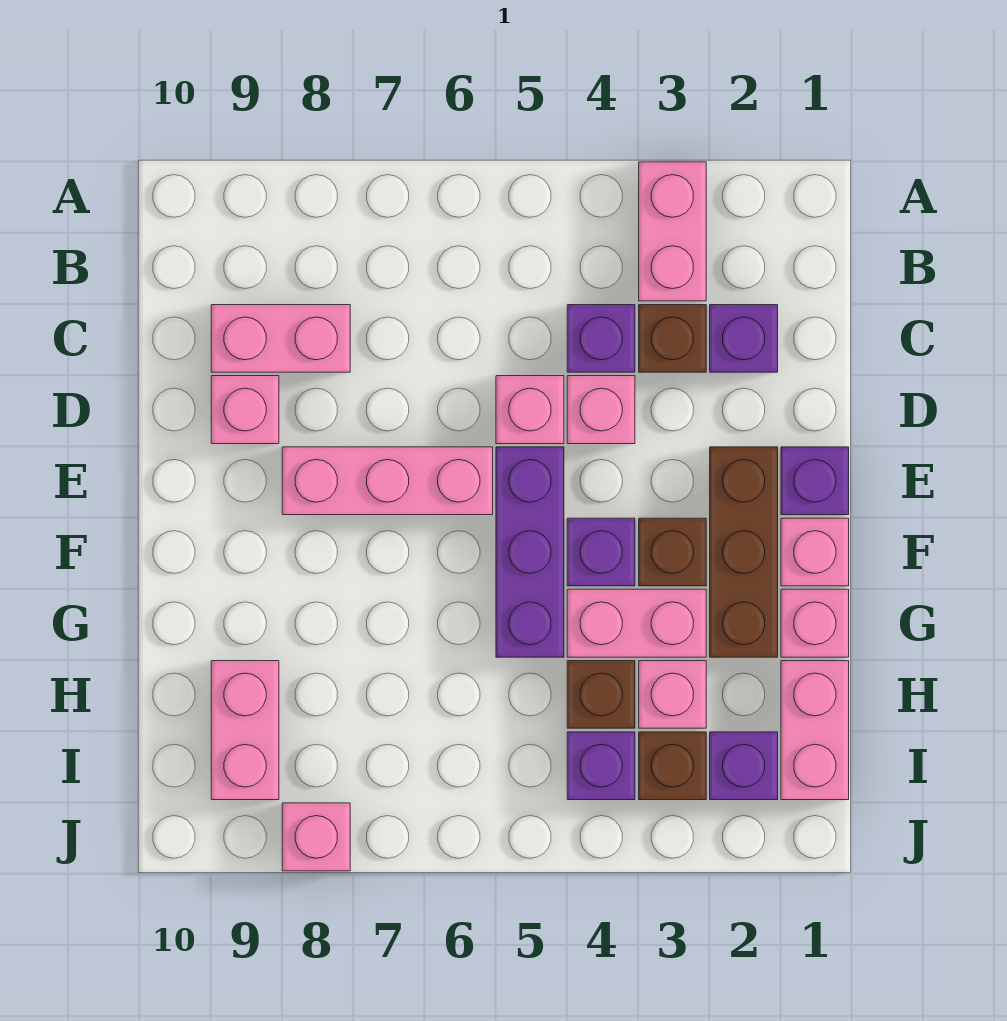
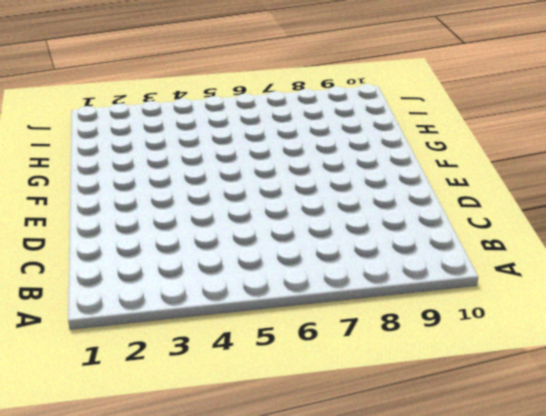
none -> pink 1x2 brick [639,162,706,301]
none -> purple 1x1 brick [710,305,778,372]
none -> brown 1x1 brick [639,305,706,372]

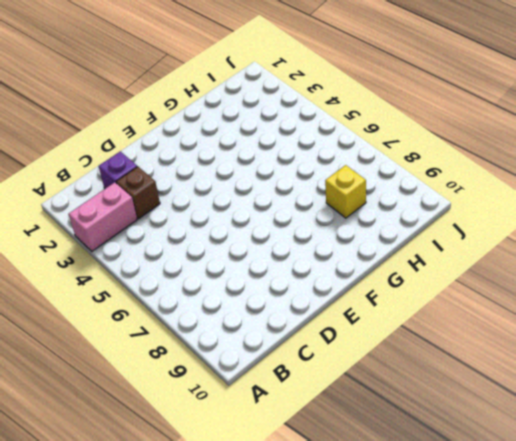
yellow 1x1 brick [325,165,366,218] -> none
none -> purple 1x1 brick [567,305,635,372]
none -> pink 1x2 brick [211,305,350,372]
none -> pink 1x1 brick [567,376,635,444]

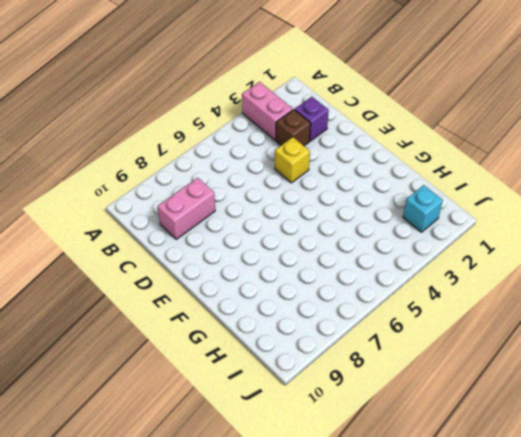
yellow 1x1 brick [275,137,310,183] -> pink 1x1 brick [567,376,635,444]
cyan 1x1 brick [403,185,443,232] -> purple 1x1 brick [710,732,778,800]
none -> purple 1x1 brick [567,305,635,372]
none -> pink 1x1 brick [496,376,564,444]
none -> pink 1x1 brick [211,376,279,444]

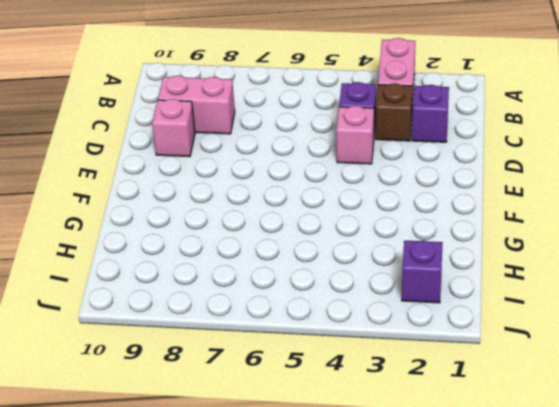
none -> pink 1x1 brick [496,376,564,444]
none -> purple 1x1 brick [781,447,849,515]
none -> brown 1x3 brick [710,447,778,657]

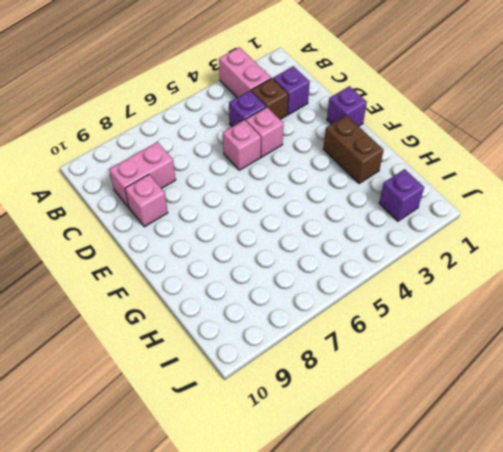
brown 1x2 brick [323,115,384,184] -> brown 1x3 brick [710,447,778,657]
none -> purple 1x3 brick [496,447,564,657]
none -> pink 1x3 brick [282,447,493,515]
none -> pink 1x1 brick [781,518,849,586]

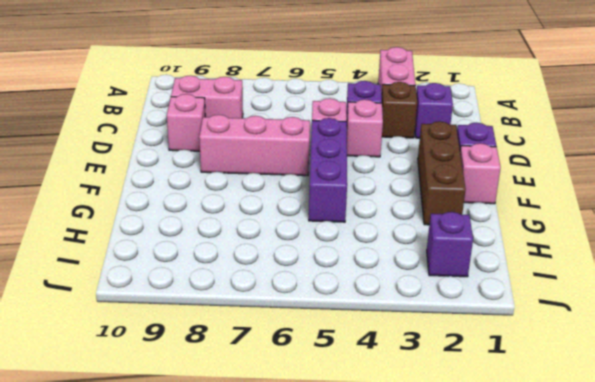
none -> brown 1x1 brick [639,518,706,586]
none -> purple 1x1 brick [567,518,635,586]
none -> pink 1x1 brick [781,589,849,657]

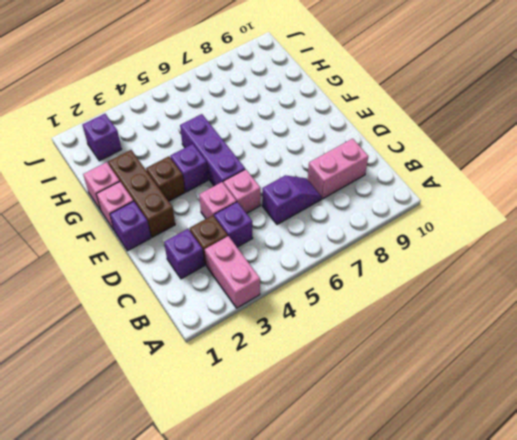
purple 1x2 slope [262,175,322,224] -> none
none -> pink 1x1 brick [211,376,279,444]
none -> pink 1x3 brick [282,447,493,515]
none -> pink 1x2 brick [567,589,706,657]

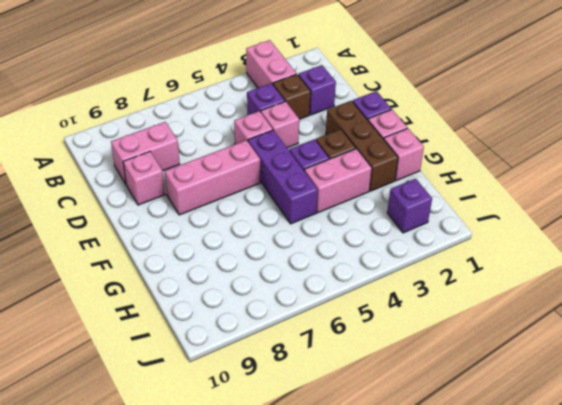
none -> pink 1x2 brick [781,661,849,800]
none -> pink 1x1 brick [639,661,706,728]
none -> brown 1x1 brick [567,661,635,728]

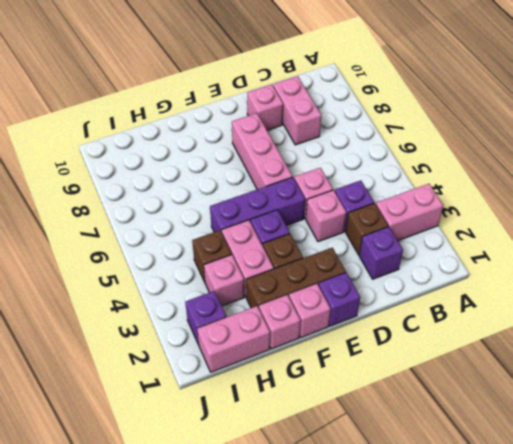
none -> pink 1x2 brick [211,661,279,800]
none -> brown 1x1 brick [639,732,706,800]
none -> purple 1x1 brick [567,732,635,800]

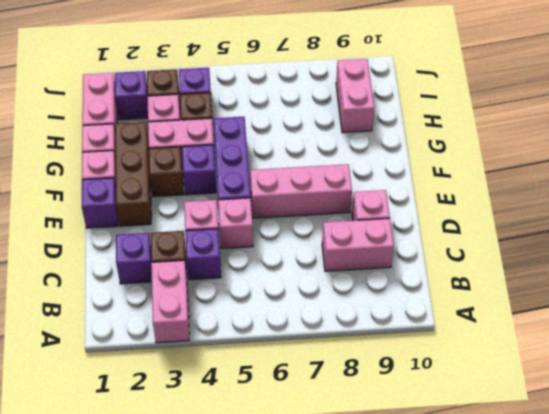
none -> pink 1x1 brick [282,803,350,871]

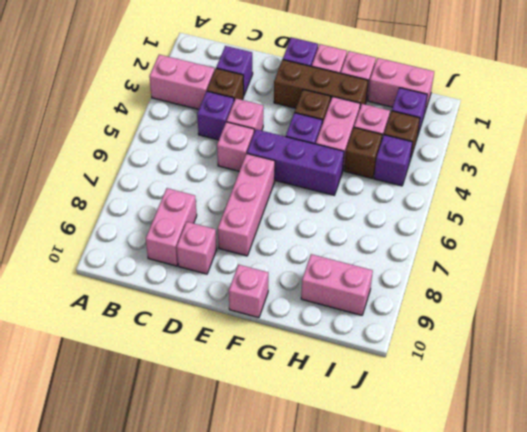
pink 1x1 brick [229,265,268,318] -> pink 1x1 brick moved to [282,803,350,871]

